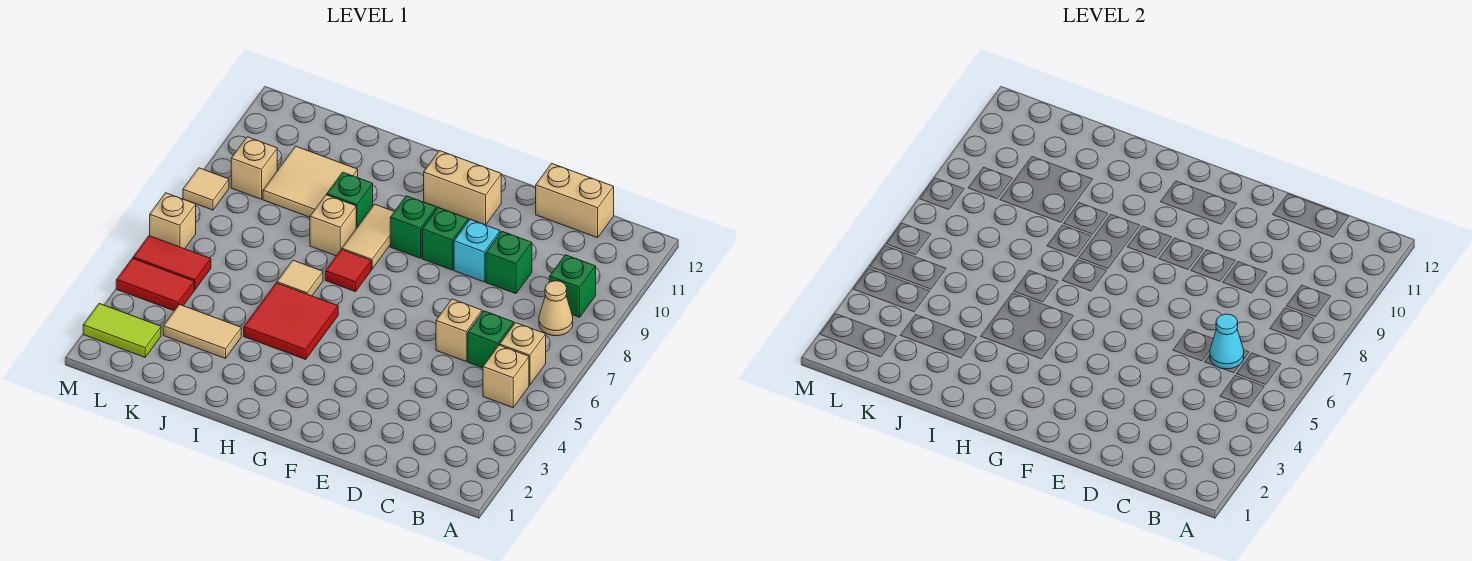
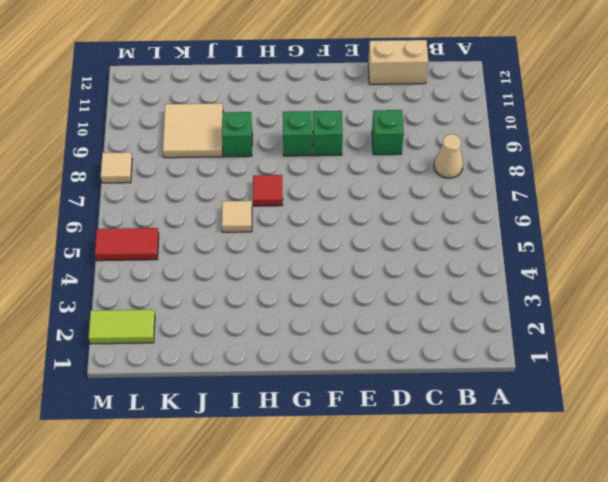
none -> tan 1x1 brick [483,345,529,408]
none -> tan 1x1 brick [500,323,546,385]
none -> green 1x1 brick [549,255,596,317]

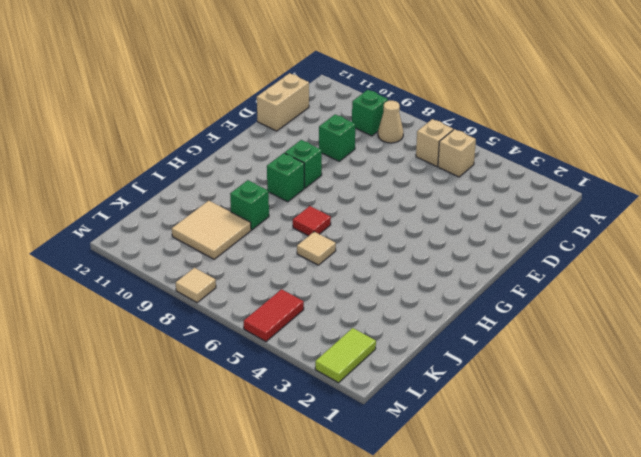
none -> green 1x1 brick [468,311,514,368]
none -> tan 1x1 brick [436,299,482,361]
none -> cyan 1x1 brick [454,220,500,282]

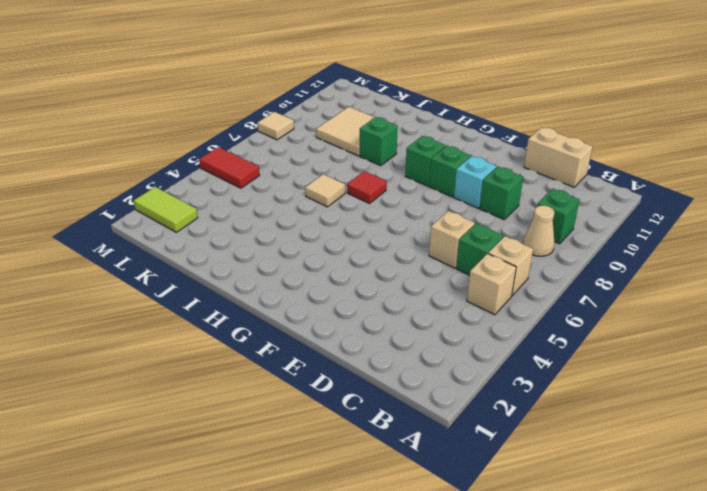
none -> tan 1x2 brick [424,151,501,225]
none -> red 2x2 tile [244,283,338,359]
none -> tan 1x2 tile [342,204,394,269]

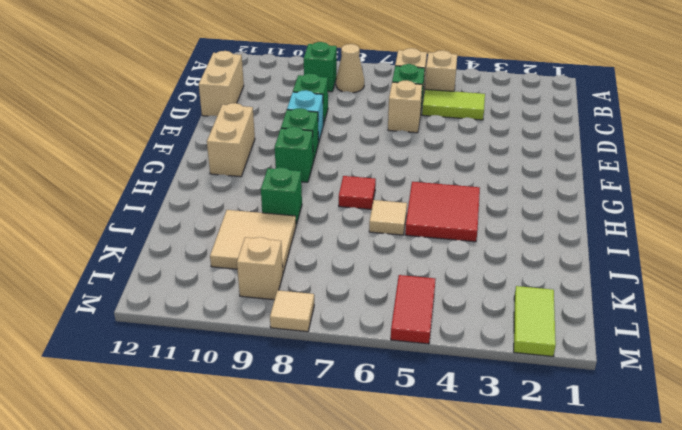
lime 1x2 tile [422,89,485,120] -> none
none -> tan 1x2 tile [342,204,394,269]
none -> tan 1x1 brick [310,195,356,256]
none -> tan 1x2 tile [163,304,241,359]

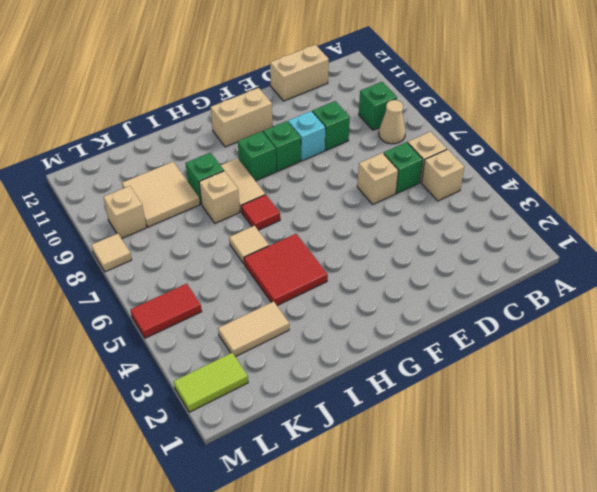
none -> red 1x2 tile [116,258,194,311]
none -> tan 1x1 brick [150,193,196,249]
none -> cyan 1x1 cone [1210,314,1244,369]

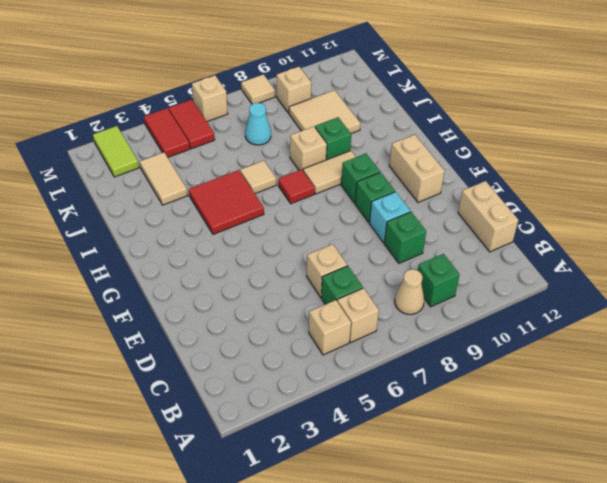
cyan 1x1 cone [245,103,271,145] -> cyan 1x1 cone moved to [1210,314,1244,369]

